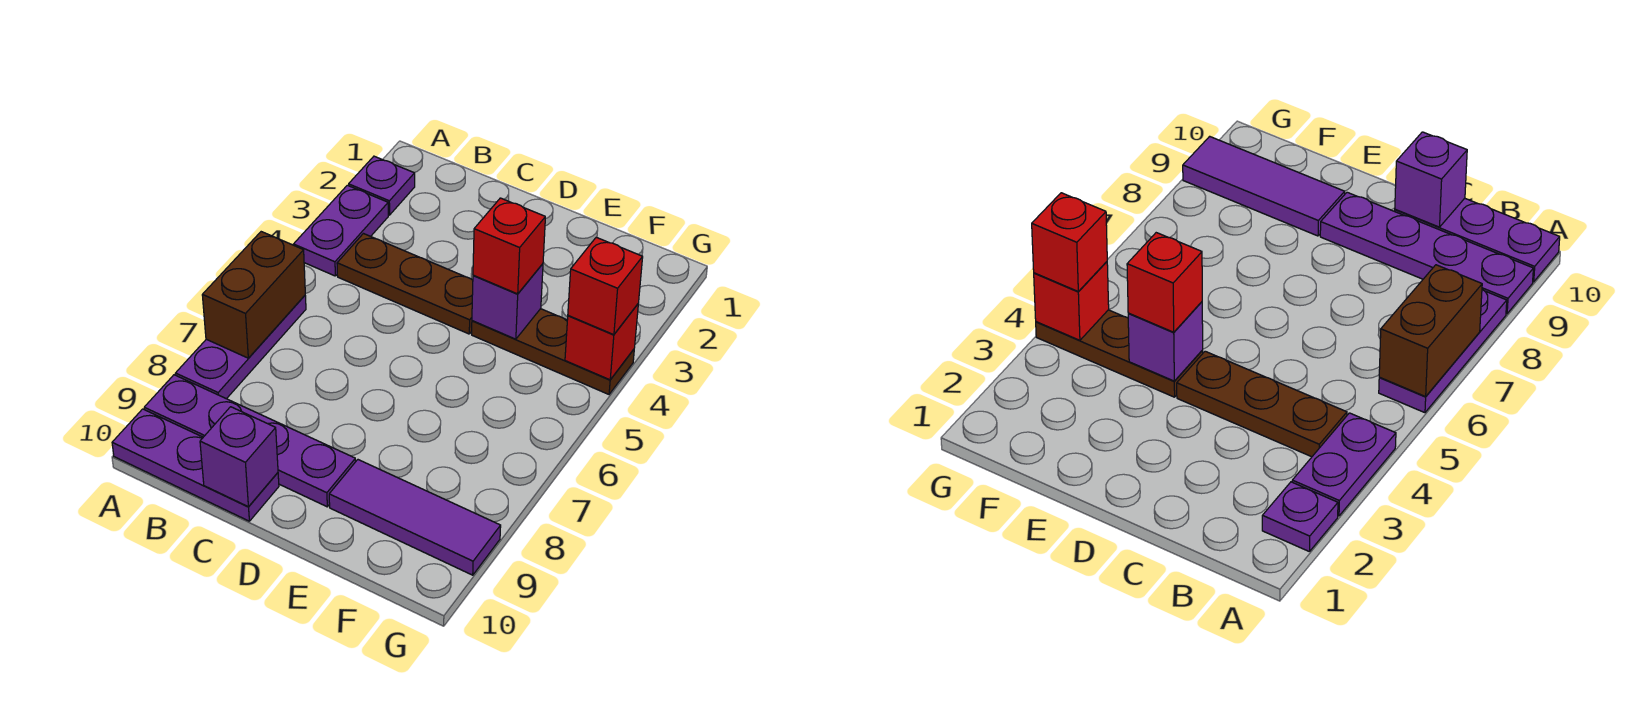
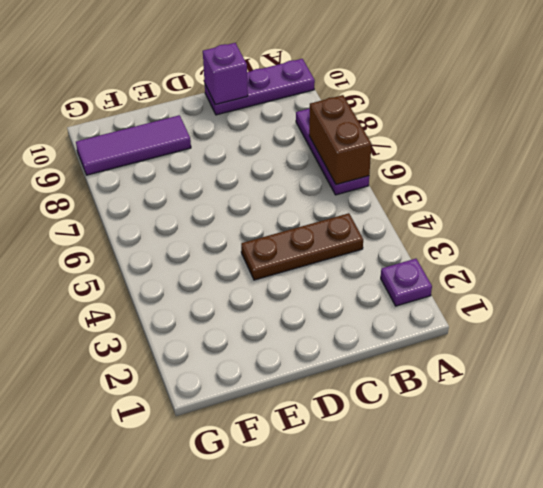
none -> purple 1x2 plate [293,185,388,276]
none -> purple 1x4 plate [144,375,356,507]
none -> brown 1x3 plate [472,309,634,394]

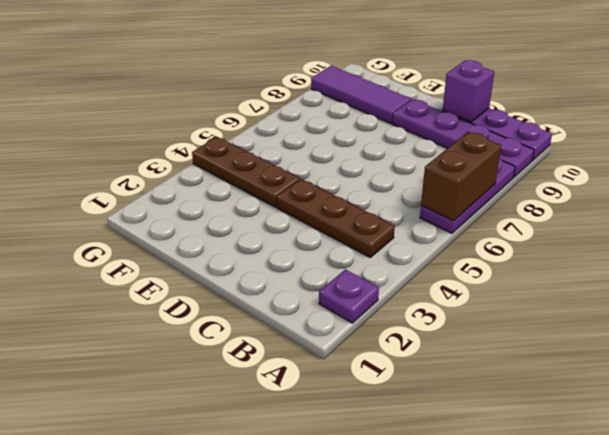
none -> purple 1x2 plate [293,185,388,276]
none -> purple 1x1 brick [472,264,543,339]
none -> red 1x1 brick [565,304,638,380]

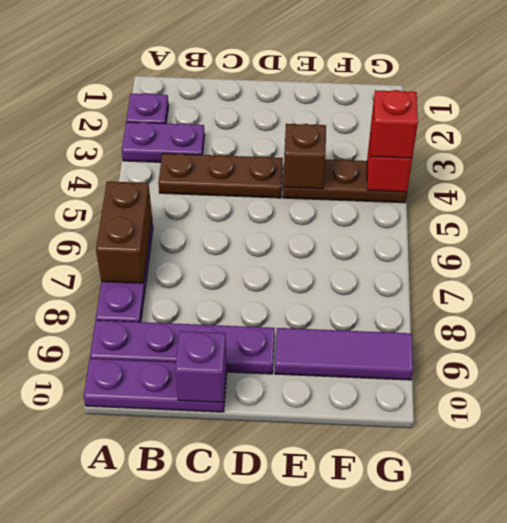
purple 1x2 plate [122,122,205,162] -> purple 1x2 plate turned to [293,185,388,276]
brown 1x1 brick [283,124,326,189] -> purple 1x1 brick [472,264,543,339]
none -> red 1x1 brick [473,198,545,294]

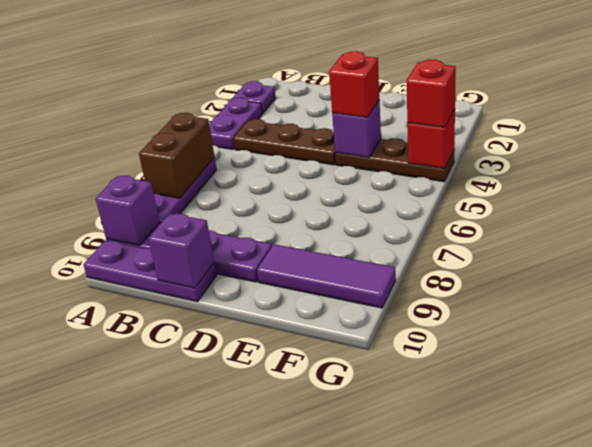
purple 1x1 brick [95,176,160,245] -> none

